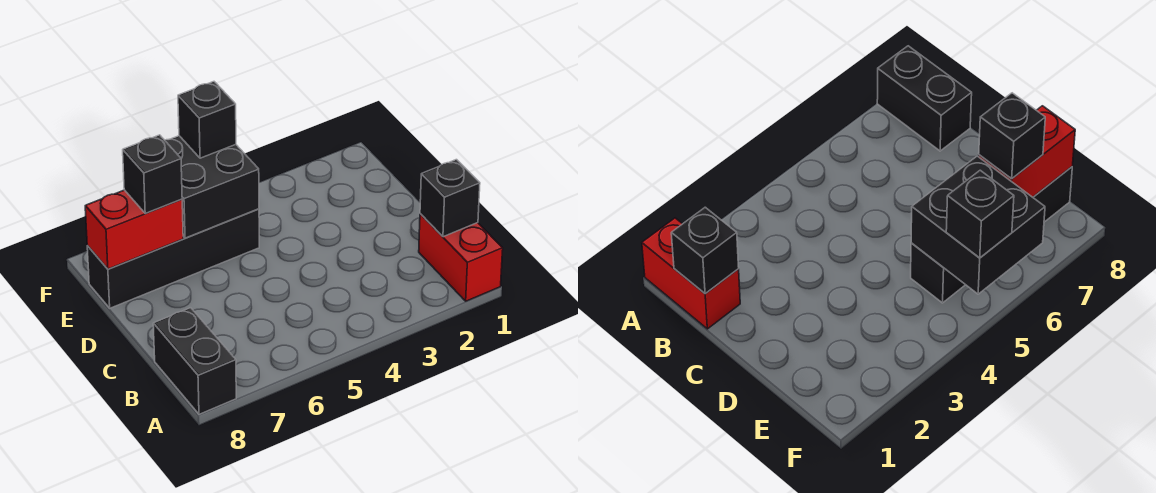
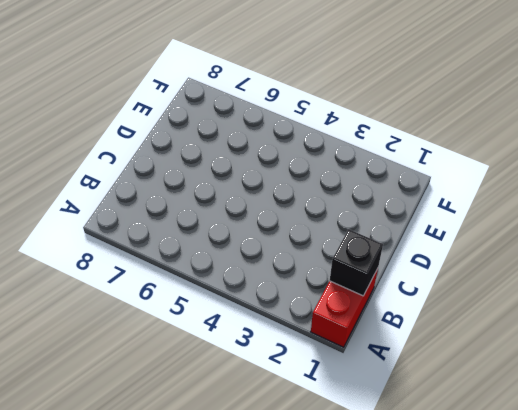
none -> black 1x2 brick [153,308,236,414]
none -> black 1x4 brick [87,209,259,308]

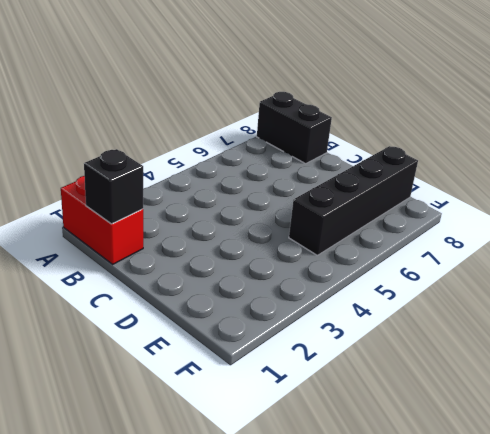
none -> black 2x2 brick [165,136,259,238]
none -> red 1x2 brick [85,190,183,269]

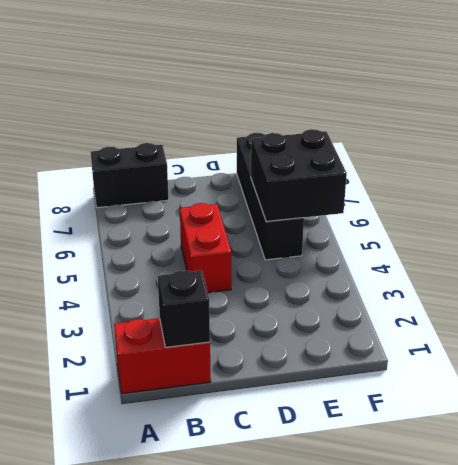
red 1x2 brick [180,203,231,293] -> red 1x2 brick moved to [85,190,183,269]
none -> black 1x1 brick [123,135,182,214]
none -> black 1x1 brick [178,82,236,158]

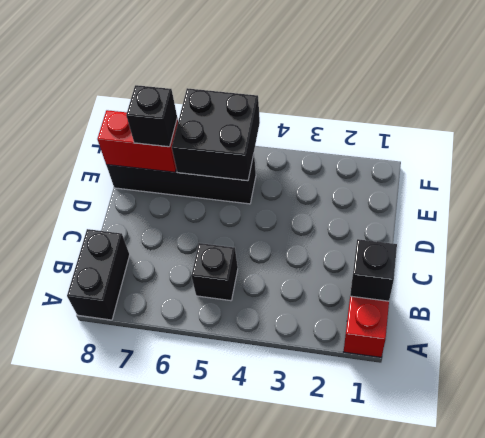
black 1x1 brick [191,243,238,301] -> black 1x1 brick moved to [178,82,236,158]

